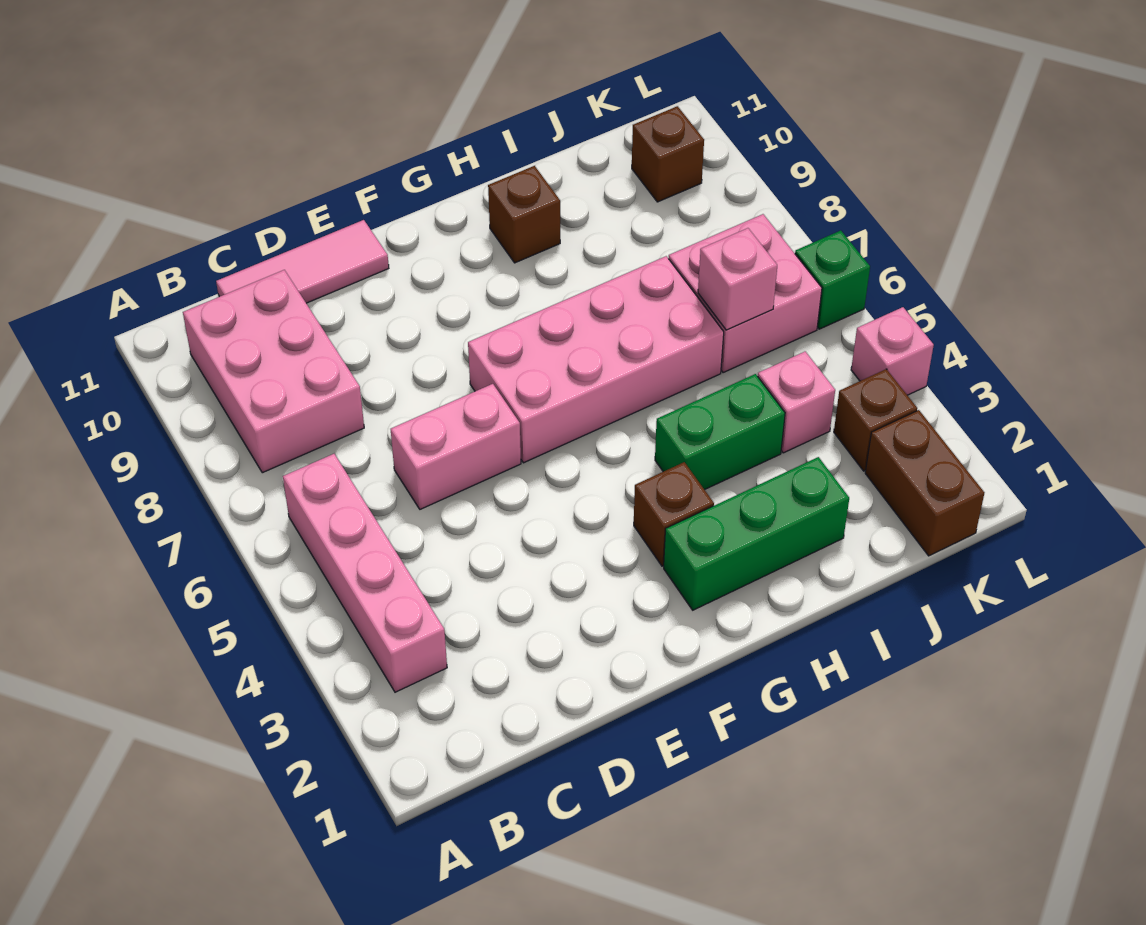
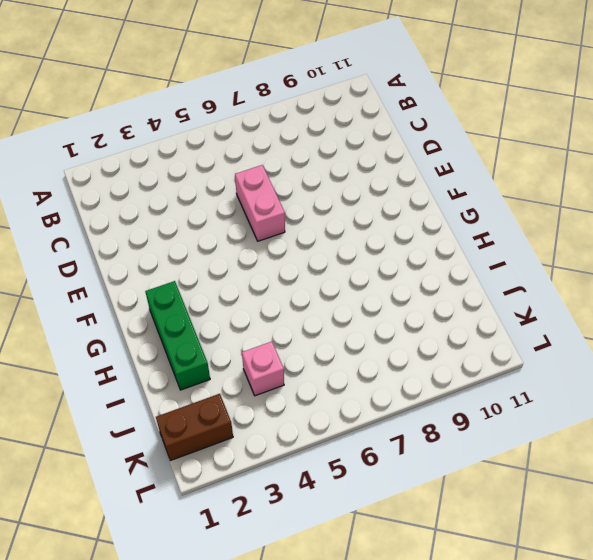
none -> pink 1x4 brick [283,454,447,692]
none -> pink 2x3 brick [183,270,364,473]
none -> pink 1x3 tile [216,220,389,303]

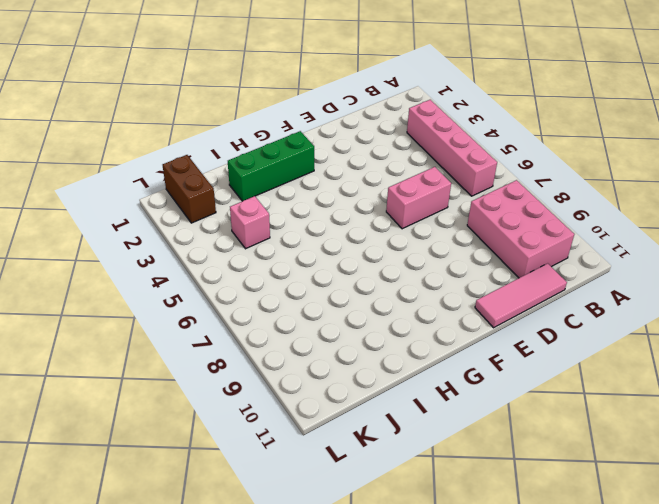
none -> pink 2x4 brick [468,256,724,463]
none -> brown 1x1 brick [634,462,714,566]
none -> green 1x2 brick [655,374,785,490]

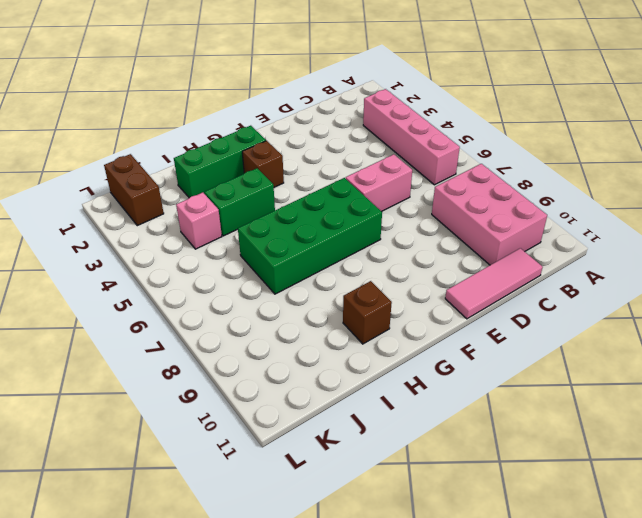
green 2x4 brick [238,178,382,294] -> pink 2x4 brick [468,256,724,463]
none -> pink 2x2 brick [669,214,822,373]
none -> brown 1x1 brick [834,369,917,471]
none -> brown 1x1 brick [632,106,704,202]

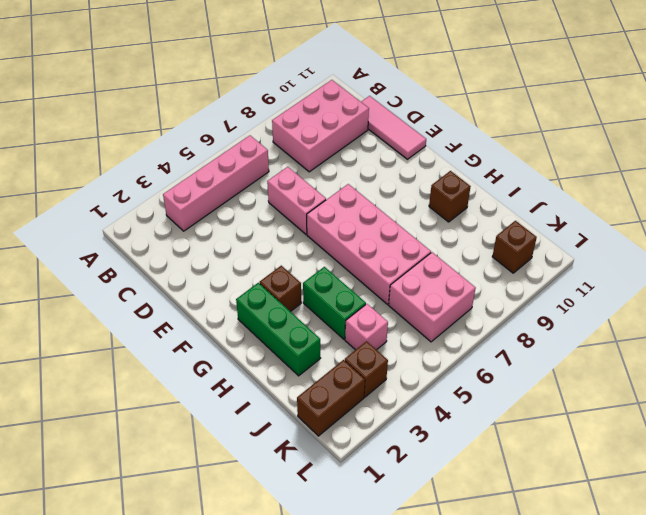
none -> pink 1x1 brick [851,307,934,395]
none -> green 1x1 brick [795,231,870,329]
none -> pink 1x1 brick [698,228,777,330]

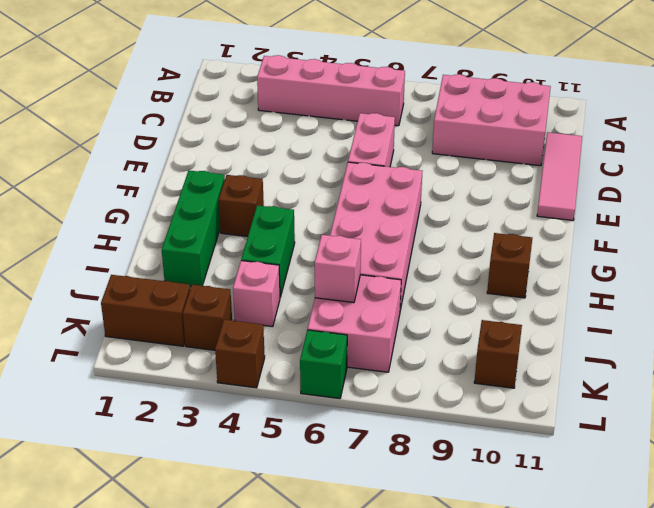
brown 1x1 brick [215,320,265,388] -> pink 1x1 brick [851,307,934,395]

